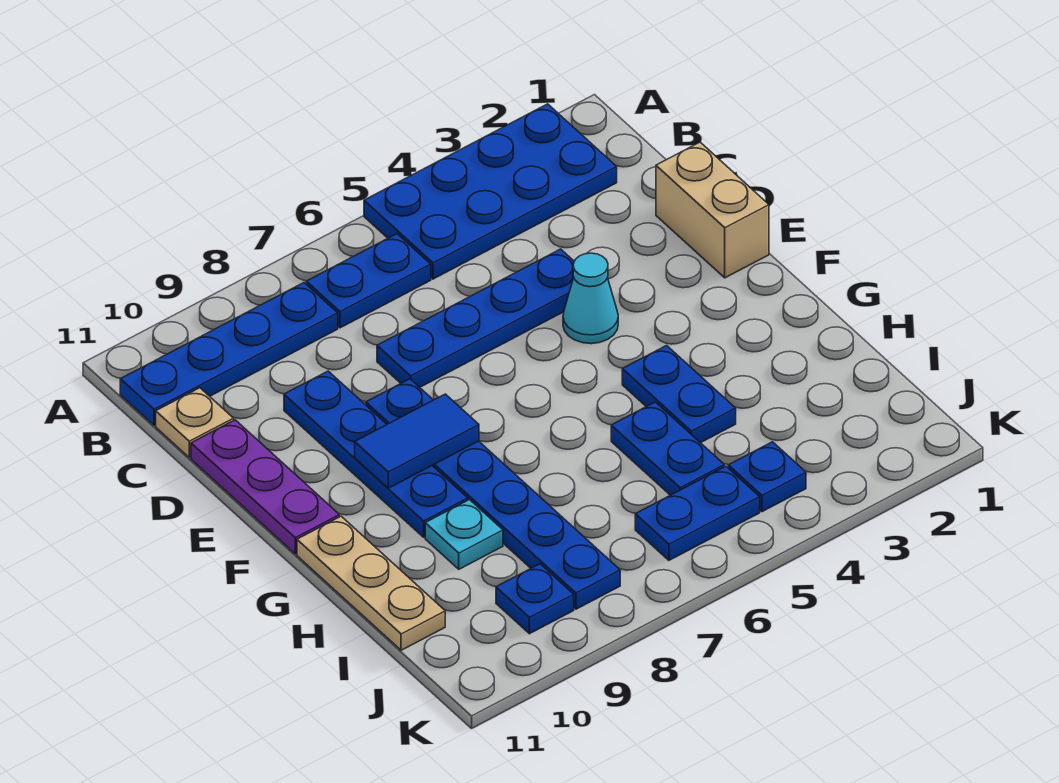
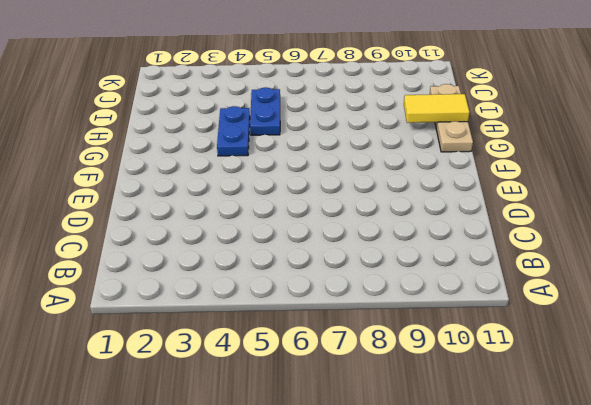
yellow 1x2 tile [404,94,469,123] -> none
none -> blue 2x4 plate [364,104,617,279]
none -> blue 1x2 plate [306,234,431,328]
none -> blue 1x4 plate [120,283,338,425]

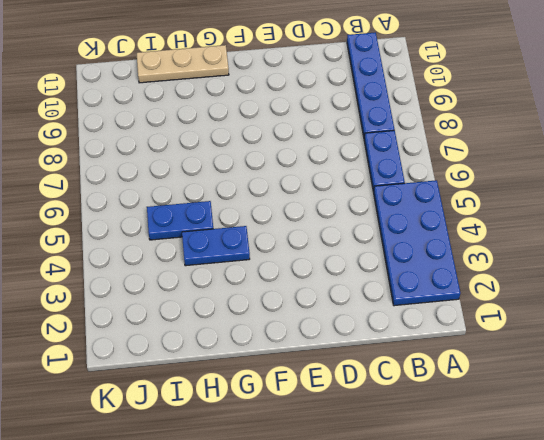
none -> tan 1x1 plate [156,388,234,458]
none -> tan 1x2 brick [656,142,769,278]
none -> blue 1x4 plate [377,249,574,387]

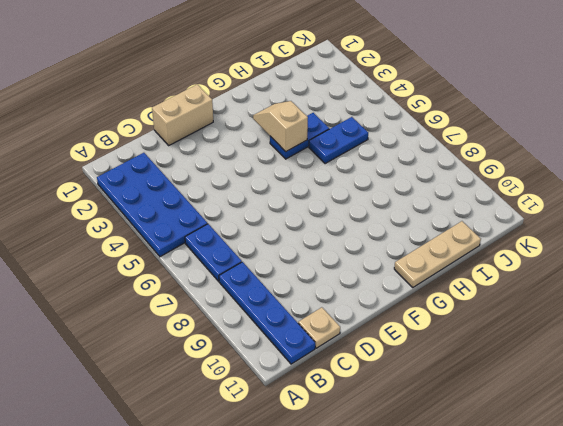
tan 1x2 slope [253,101,308,152] -> none
none -> blue 1x4 plate [377,249,574,387]
none -> blue 1x4 plate [284,371,468,537]
none -> purple 1x3 plate [191,420,339,554]

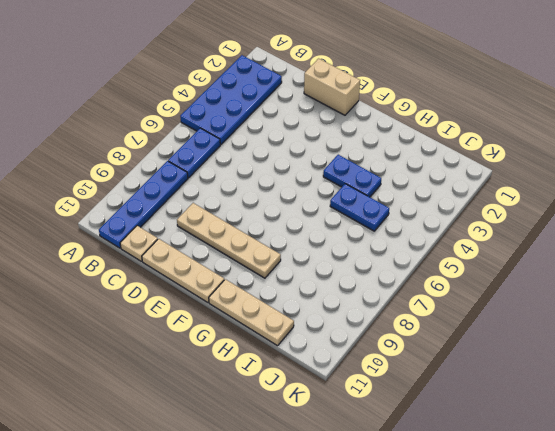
tan 1x4 plate [177,203,281,278] -> blue 1x4 plate [284,371,468,537]
tan 1x3 plate [142,239,224,303] -> purple 1x3 plate [191,420,339,554]
none -> blue 1x4 plate [377,249,574,387]
none -> cyan 1x1 cone [563,253,618,344]
none -> blue 1x6 plate [366,379,620,609]

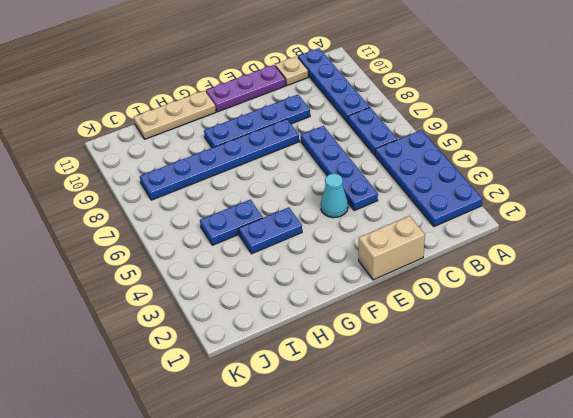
none -> cyan 1x1 plate [425,500,503,569]
none -> blue 1x1 plate [728,442,806,512]
none -> blue 1x2 plate [635,466,760,560]

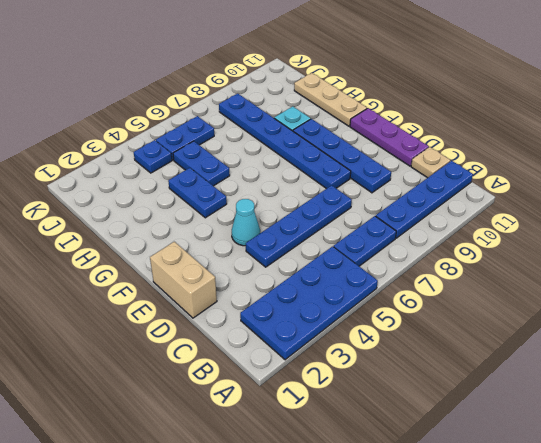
none -> blue 1x1 plate [496,564,574,634]
none -> blue 1x2 tile [355,394,479,488]

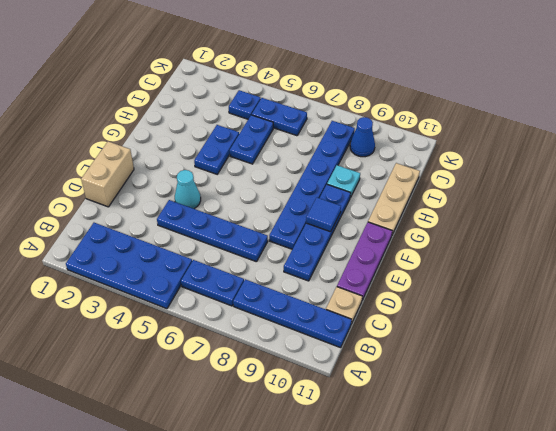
blue 1x1 tile [306,198,341,232] -> blue 1x2 tile [355,394,479,488]
blue 1x1 cone [350,117,375,157] -> blue 1x1 plate [496,564,574,634]

